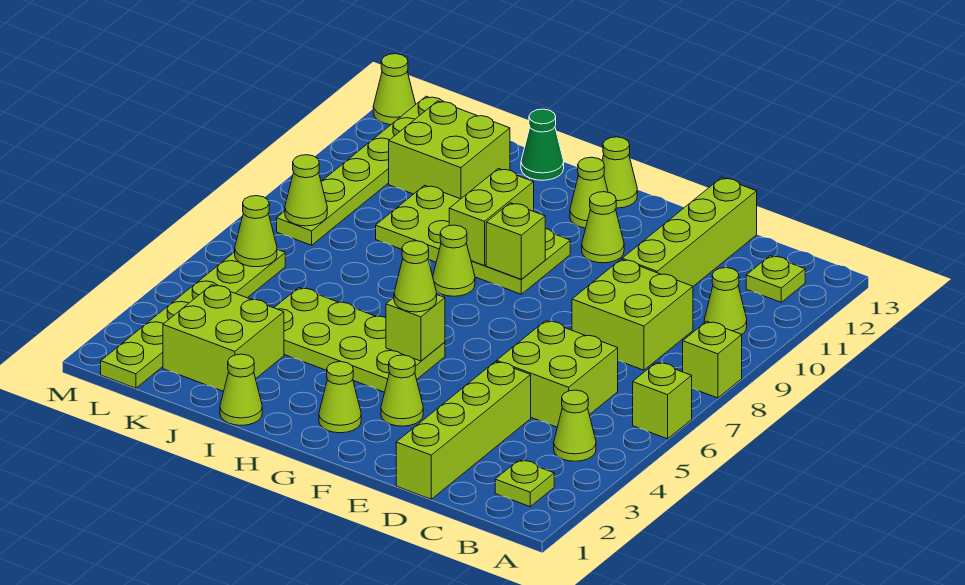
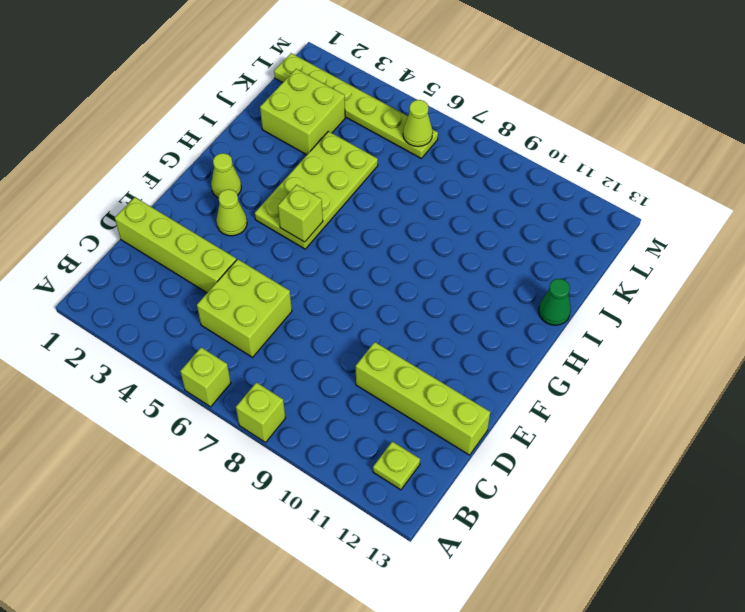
none -> lime 1x1 plate [495,460,554,507]
none -> lime 1x1 cone [554,390,596,461]
none -> lime 1x1 cone [704,268,747,334]
none -> lime 2x2 brick [572,259,693,370]

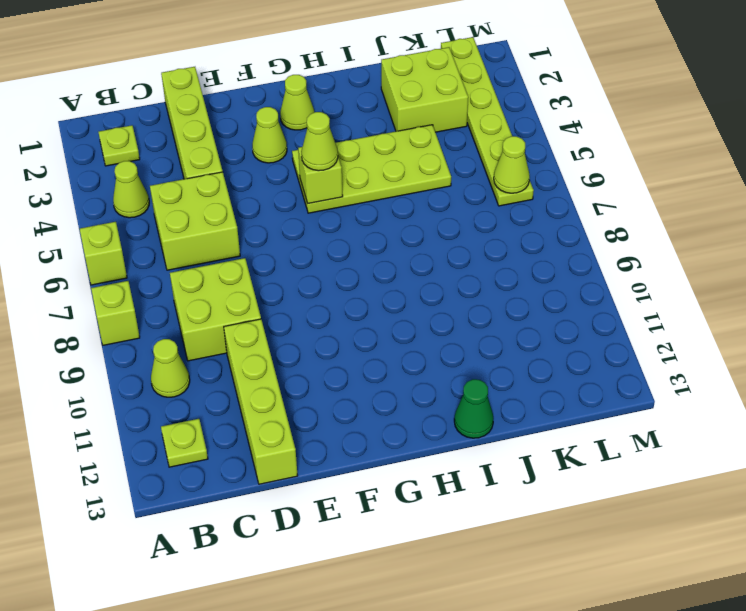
none -> lime 1x1 cone [582,192,624,263]
none -> lime 2x4 plate [376,185,570,294]
none -> lime 1x1 cone [570,157,608,228]
none -> lime 1x1 cone [602,137,637,208]

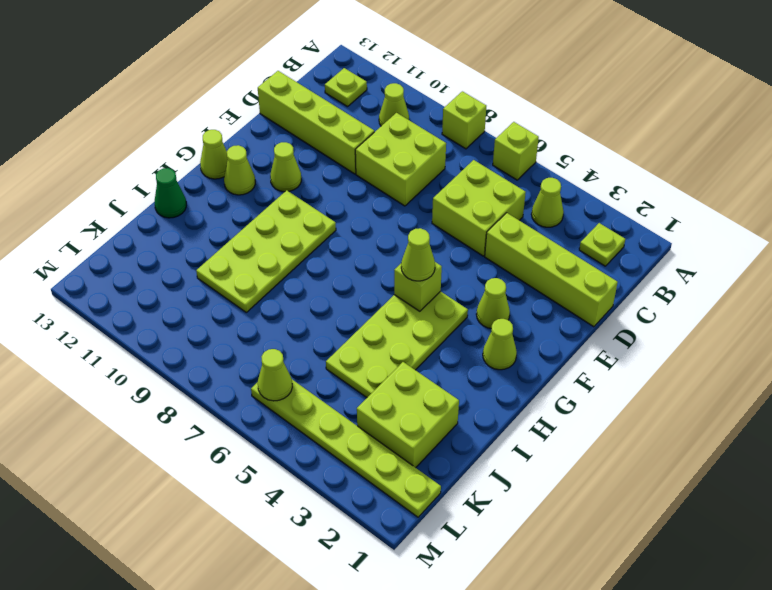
none -> lime 1x1 cone [433,225,475,296]
none -> lime 1x1 cone [220,354,262,425]
none -> lime 2x2 brick [389,101,510,199]
none -> lime 1x6 plate [277,96,444,245]

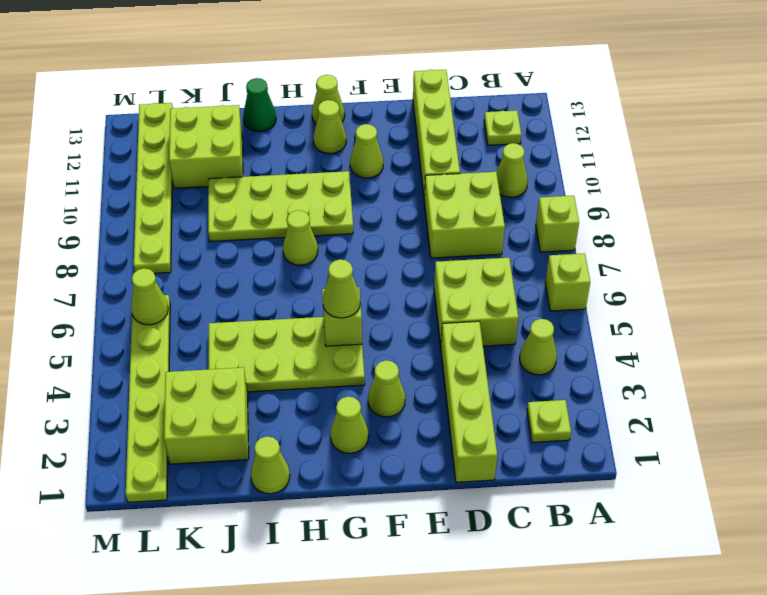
none -> lime 1x1 cone [373,54,416,125]
none -> lime 1x1 brick [486,203,545,279]
none -> lime 1x2 brick [449,169,534,266]
none -> lime 1x1 cone [285,155,327,226]

